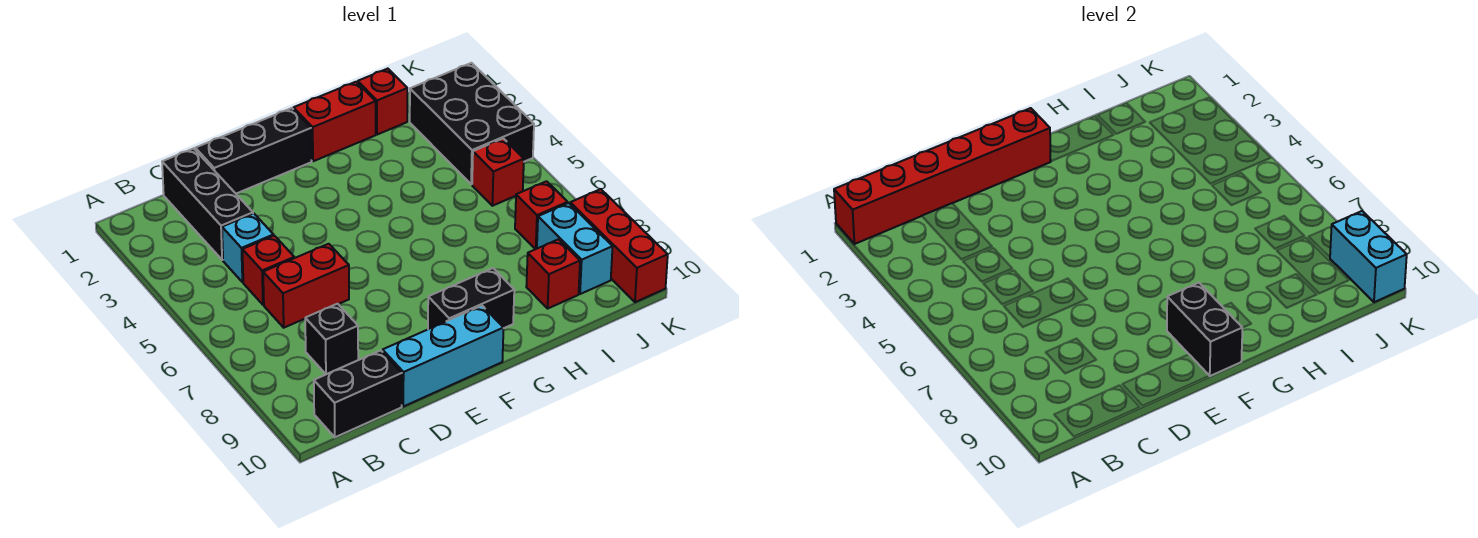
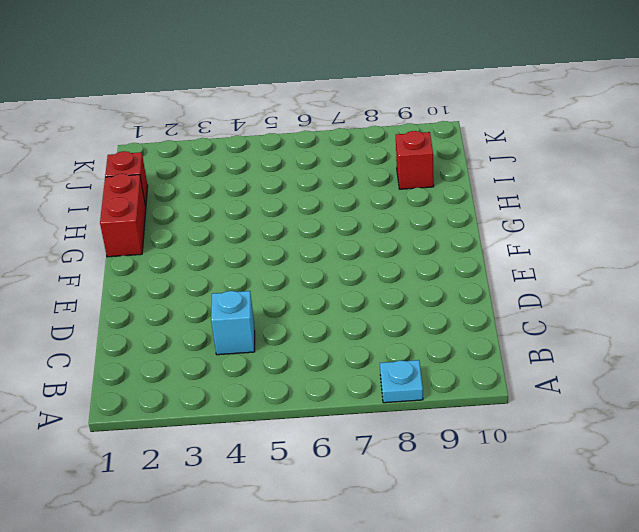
cyan 1x1 plate [380,360,423,403] -> none
none -> black 1x2 brick [314,350,402,437]
none -> black 1x3 brick [162,148,253,260]
none -> red 1x1 brick [242,236,294,305]

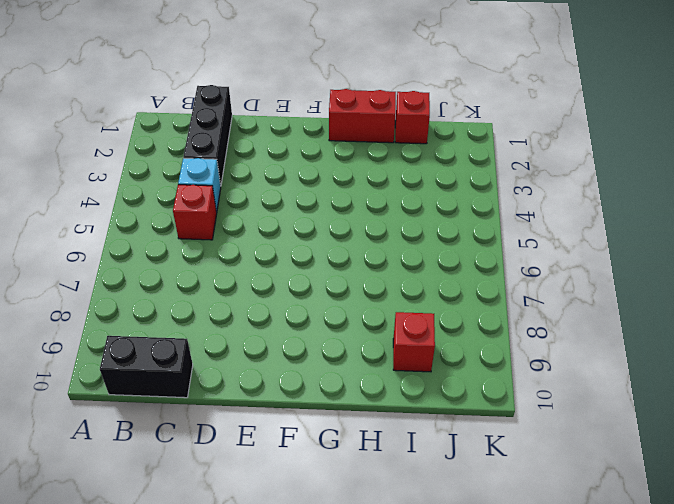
none -> red 1x2 brick [263,244,349,328]
none -> black 1x1 brick [305,304,358,374]
none -> black 1x3 brick [195,108,312,194]

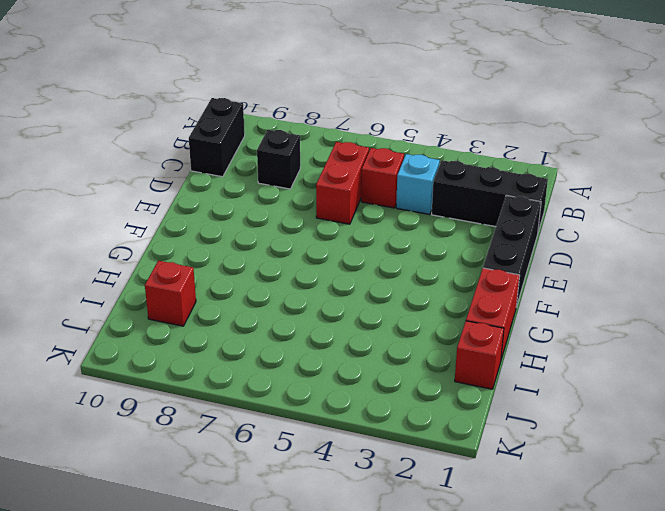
none -> cyan 1x3 brick [383,306,503,406]
none -> black 1x2 brick [428,268,514,329]
none -> black 2x3 brick [410,63,534,184]

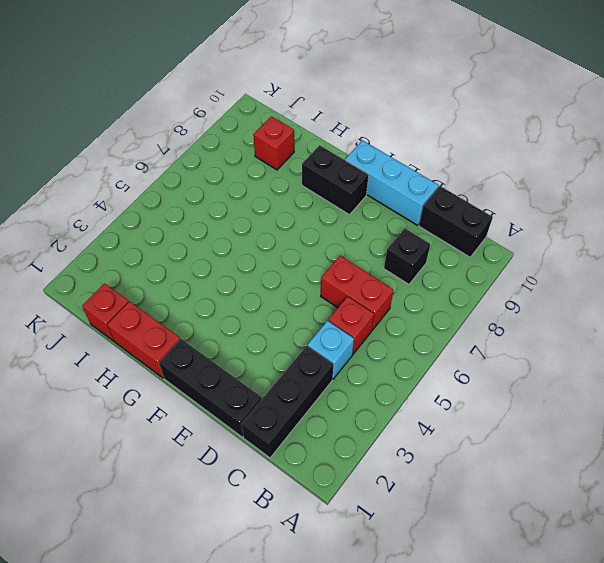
none -> black 2x3 brick [410,63,534,184]
none -> red 1x1 brick [472,138,524,206]
none -> red 1x1 brick [515,181,568,249]

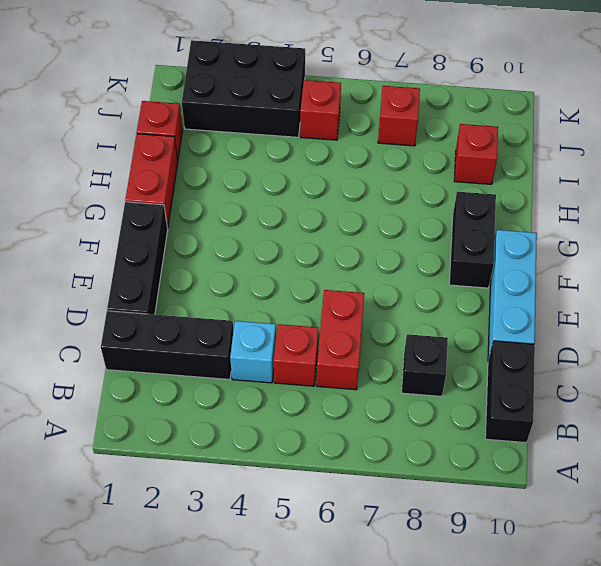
none -> cyan 1x2 brick [537,203,613,294]
none -> red 1x3 brick [570,189,668,302]
none -> red 1x6 brick [834,108,1051,244]

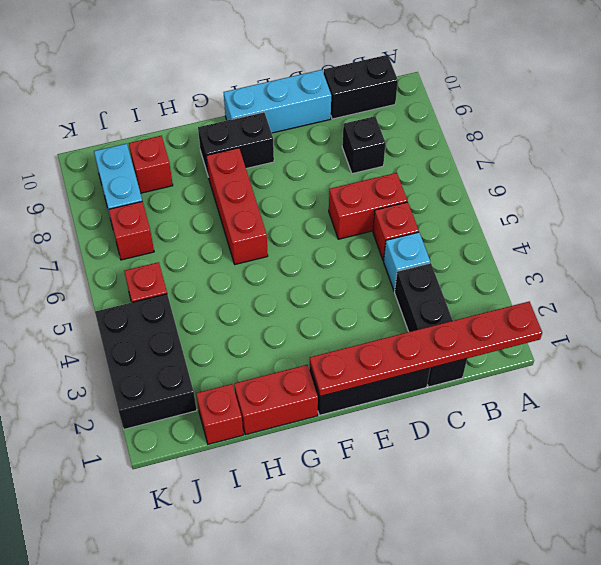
red 1x6 plate [310,302,542,396] -> red 1x6 brick [834,108,1051,244]
red 1x3 brick [206,148,268,264] -> red 1x3 brick moved to [570,189,668,302]
none -> black 1x2 brick [1167,283,1242,376]
none -> cyan 1x2 brick [1330,211,1407,302]

